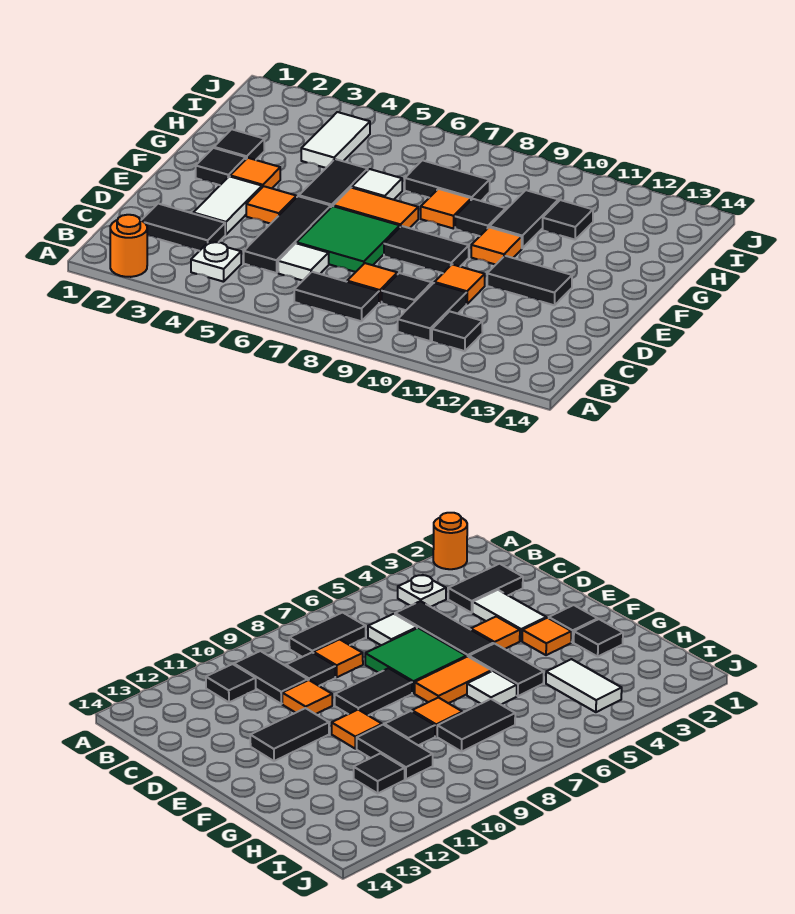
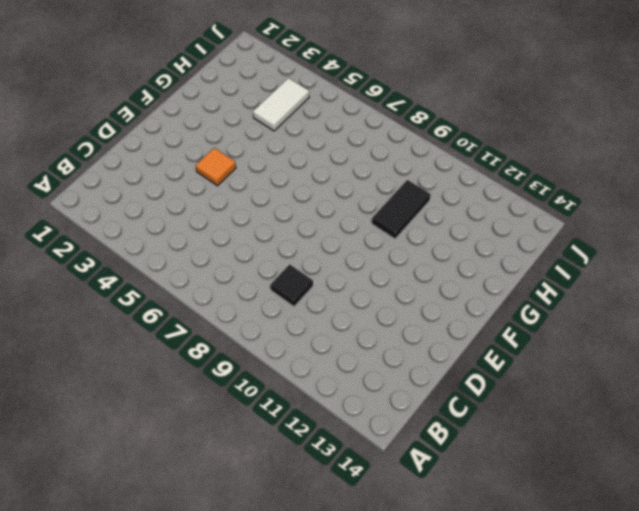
none -> orange 1x1 round brick [110,215,147,277]
none -> white 1x1 plate [191,242,241,282]
none -> black 1x2 tile [294,272,379,321]

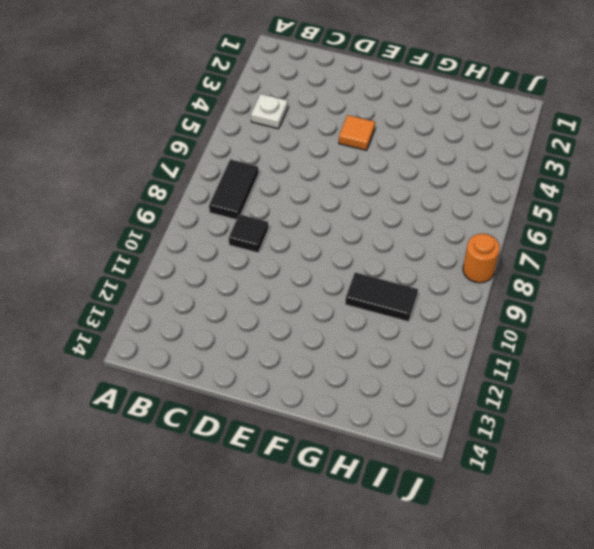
orange 1x1 round brick [463,234,500,283] -> orange 1x1 round brick moved to [110,215,147,277]
none -> black 1x2 tile [398,283,466,341]
none -> black 1x1 tile [432,311,482,351]
none -> black 1x2 tile [141,204,225,251]

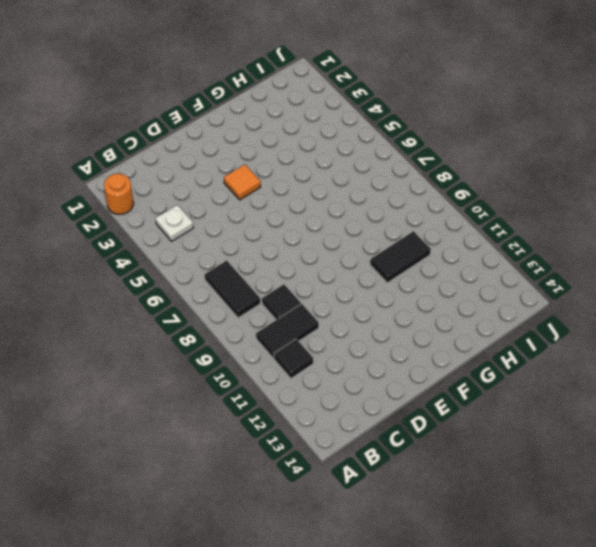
none -> black 1x2 tile [141,204,225,251]
none -> black 1x3 tile [244,196,331,273]
none -> white 1x1 tile [278,243,329,281]

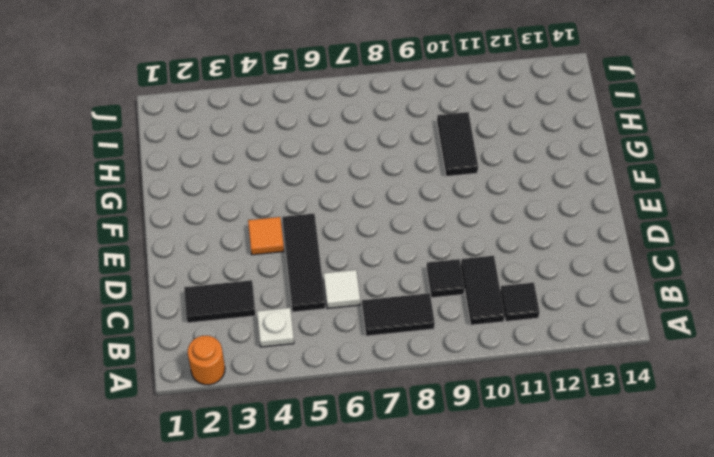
none -> orange 1x1 tile [347,263,397,303]
none -> white 1x2 tile [193,176,262,235]
none -> green 2x2 tile [297,206,400,272]

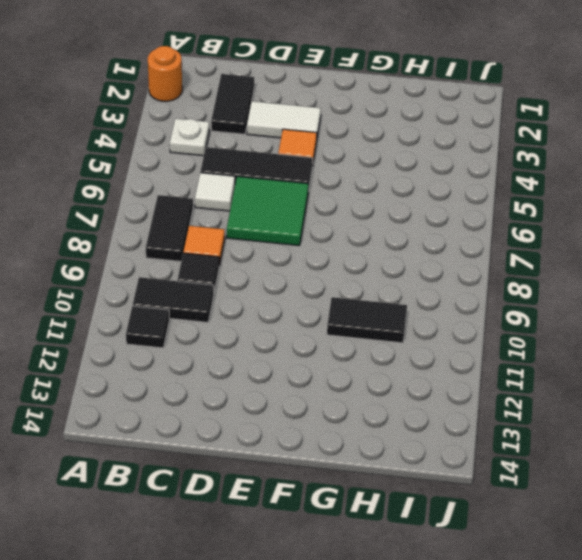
none -> orange 1x1 tile [434,264,485,304]
none -> black 1x2 tile [384,226,469,273]
none -> black 1x2 tile [487,256,572,305]

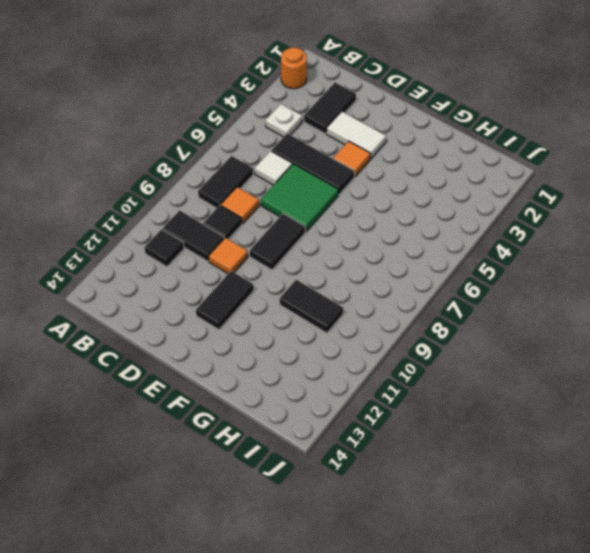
none -> black 1x1 tile [196,148,246,185]
none -> orange 1x1 tile [230,158,280,188]
none -> black 1x2 tile [299,159,368,207]

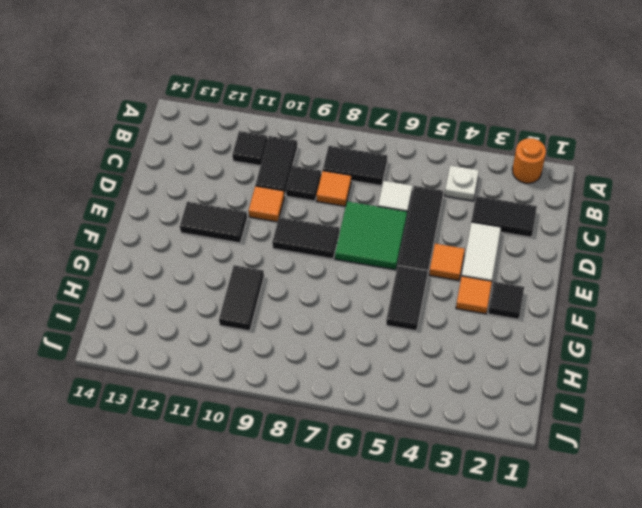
none -> orange 1x2 tile [333,188,418,228]
none -> orange 1x1 tile [471,227,522,265]
none -> black 1x1 tile [214,129,264,160]

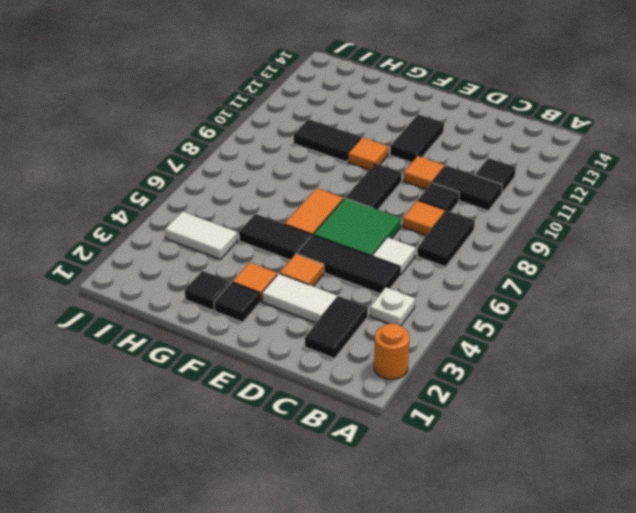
none -> white 1x1 tile [352,169,402,200]
none -> orange 1x1 tile [421,189,471,229]
none -> black 1x1 tile [455,199,506,236]

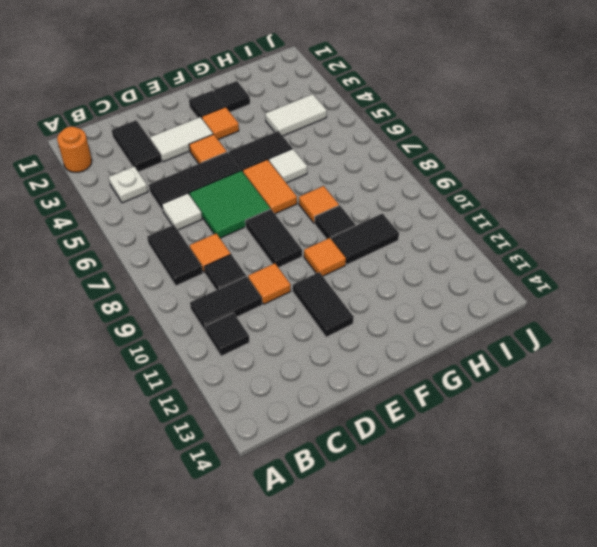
none -> black 1x2 tile [405,160,490,201]
none -> black 1x1 tile [543,200,593,240]

